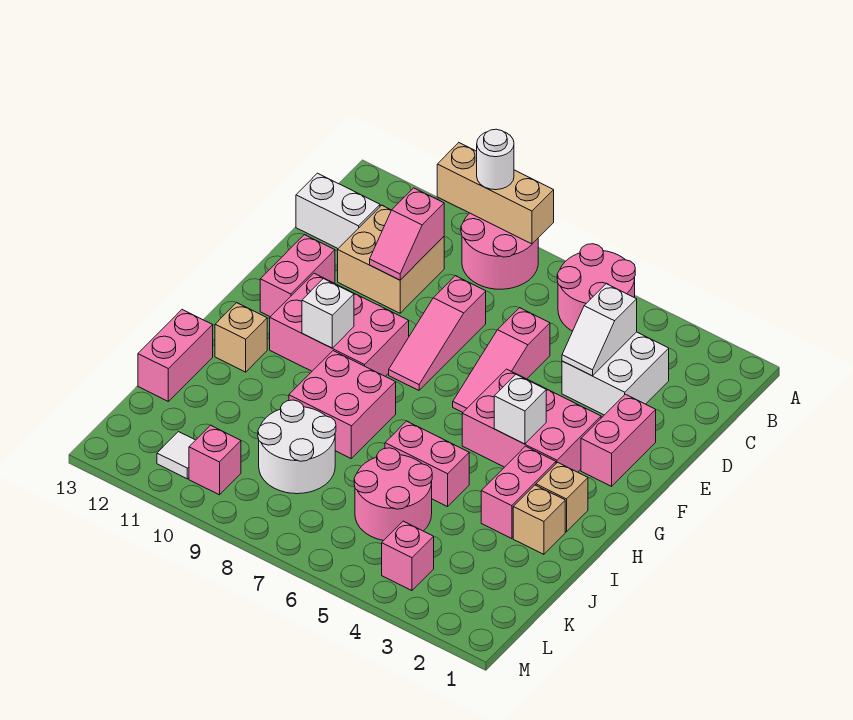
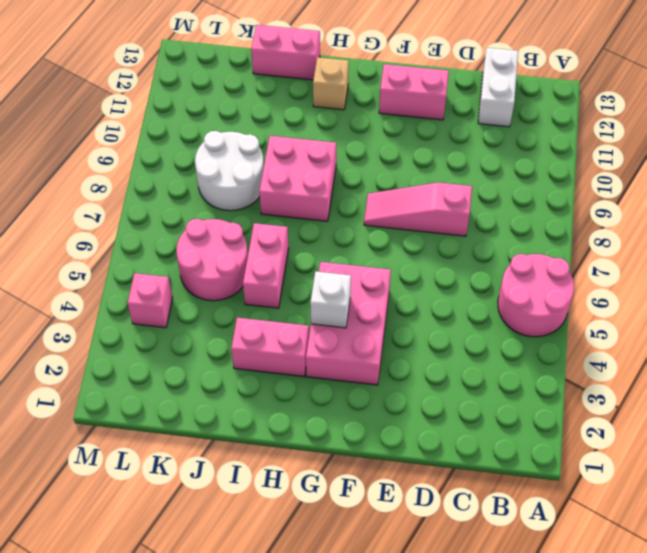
none -> pink 2x2 round brick [461,213,538,289]
none -> white 2x2 brick [562,332,669,415]
none -> tan 2x2 brick [338,205,444,313]

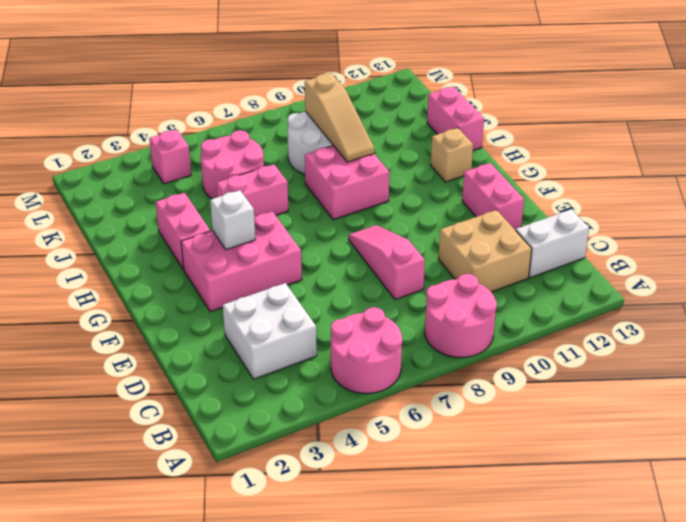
tan 1x3 slope [305,73,374,162] -> none
none -> pink 1x3 slope [453,308,550,412]
none -> pink 1x2 brick [581,394,656,486]
none -> pink 2x3 brick [270,273,409,376]

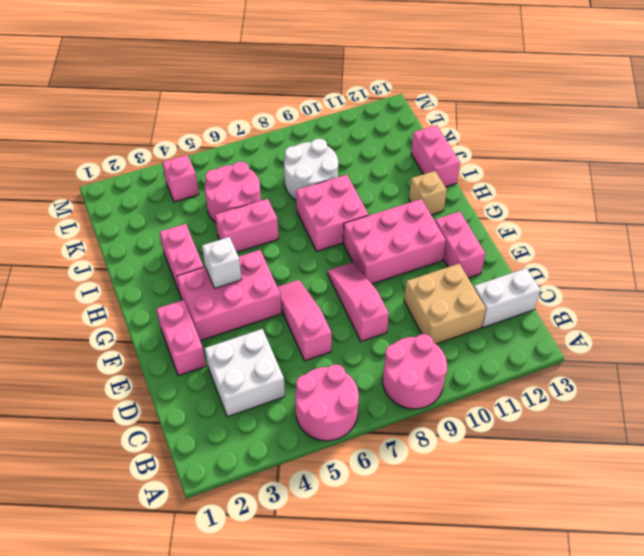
none -> tan 1x1 brick [536,462,588,532]
none -> tan 1x1 brick [513,485,565,554]
none -> pink 1x1 brick [189,425,241,495]

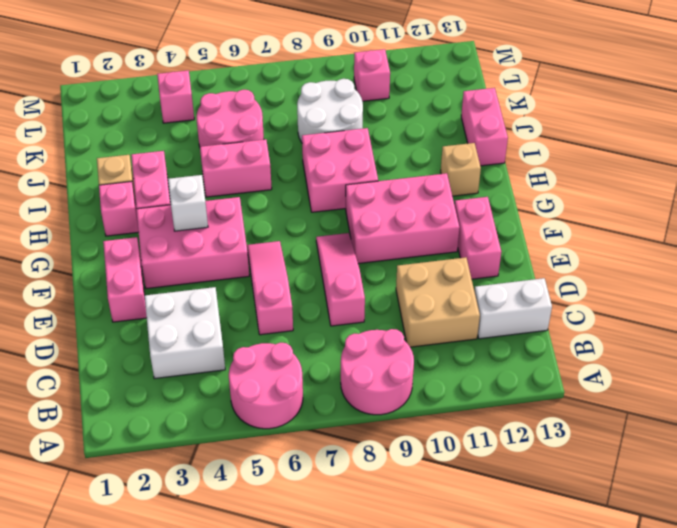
pink 1x1 brick [99,182,138,236] -> tan 1x1 brick [536,462,588,532]
none -> white 1x1 tile [157,432,195,479]
none -> tan 1x3 brick [437,143,554,244]
none -> white 1x2 slope [562,284,637,376]

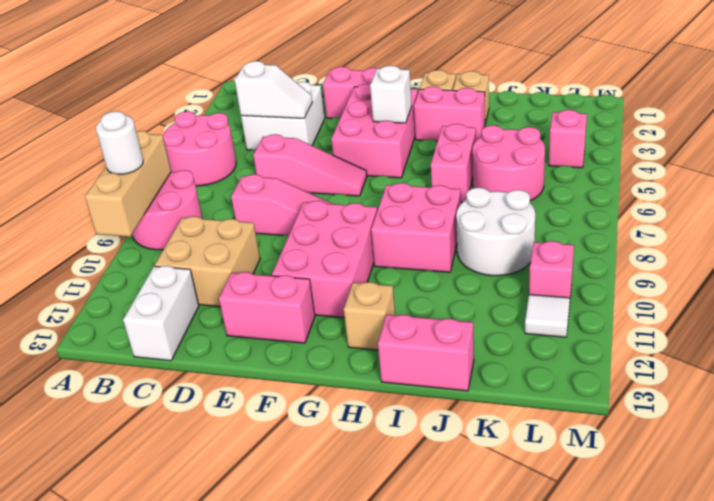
none -> pink 1x2 slope [370,188,444,280]
none -> white 1x1 brick [302,279,354,348]

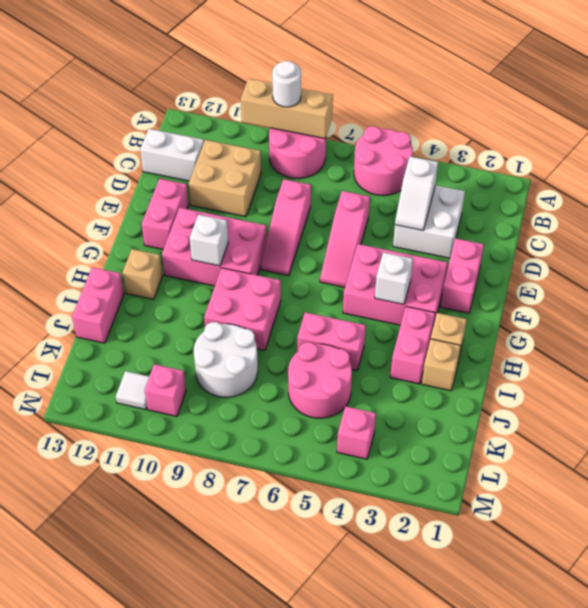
none -> pink 1x2 slope [370,188,444,280]

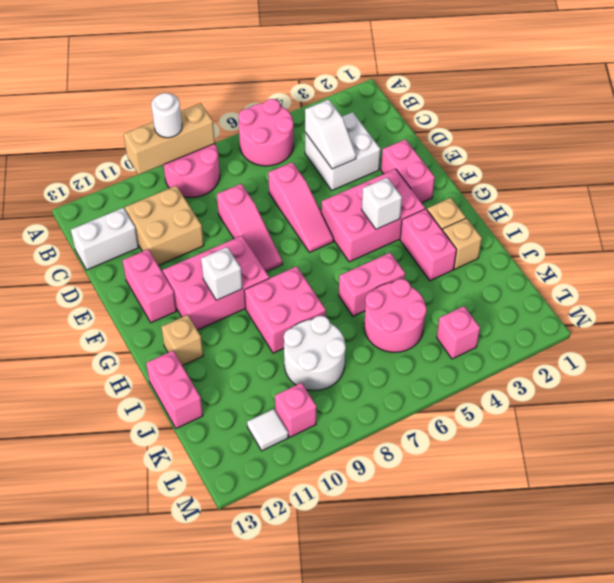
none -> pink 1x2 slope [370,188,444,280]

